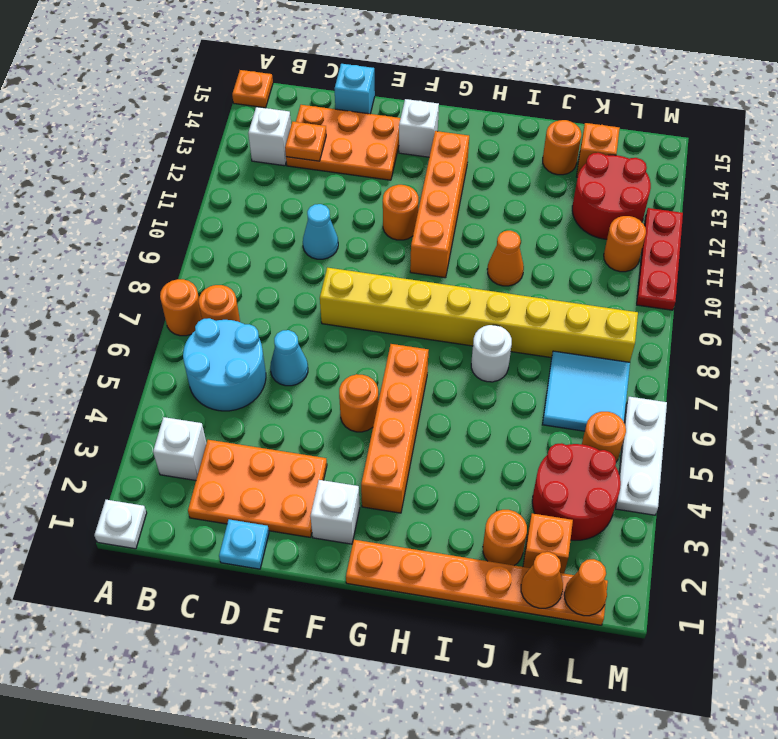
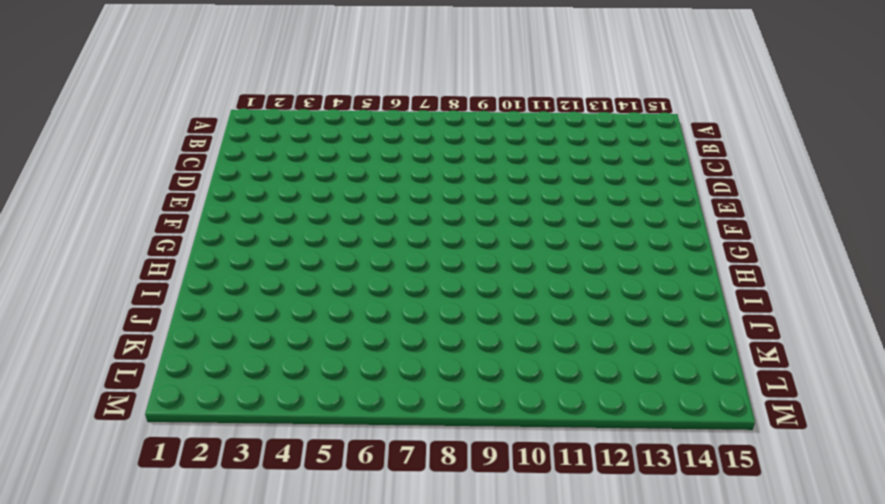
none -> white 1x1 plate [94,500,147,549]
none -> orange 1x1 round brick [160,279,202,336]
none -> orange 1x1 plate [232,70,273,108]
none -> white 1x1 brick [153,417,206,480]

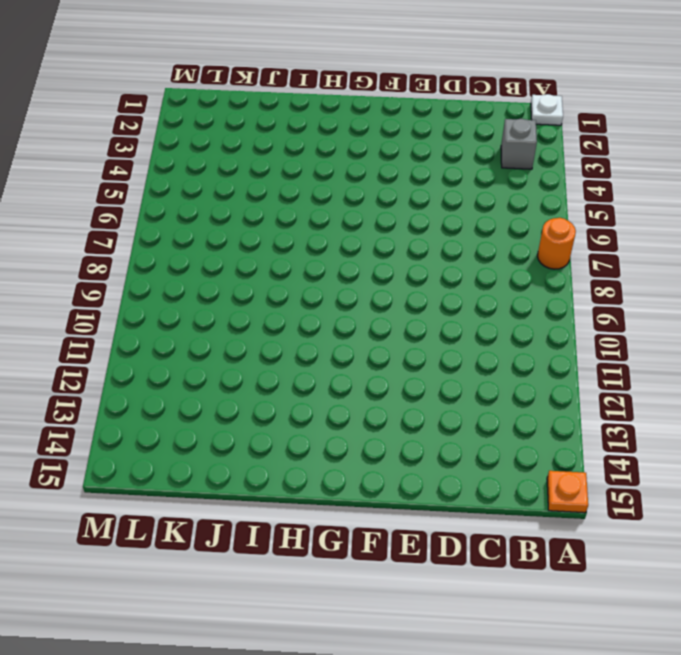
grey 1x1 brick [501,119,537,169] -> white 1x1 brick [153,417,206,480]
none -> cyan 2x2 round brick [183,318,266,411]
none -> orange 1x1 round brick [199,285,240,322]
none -> white 1x1 brick [248,107,291,166]
none -> orange 2x3 plate [188,440,327,537]

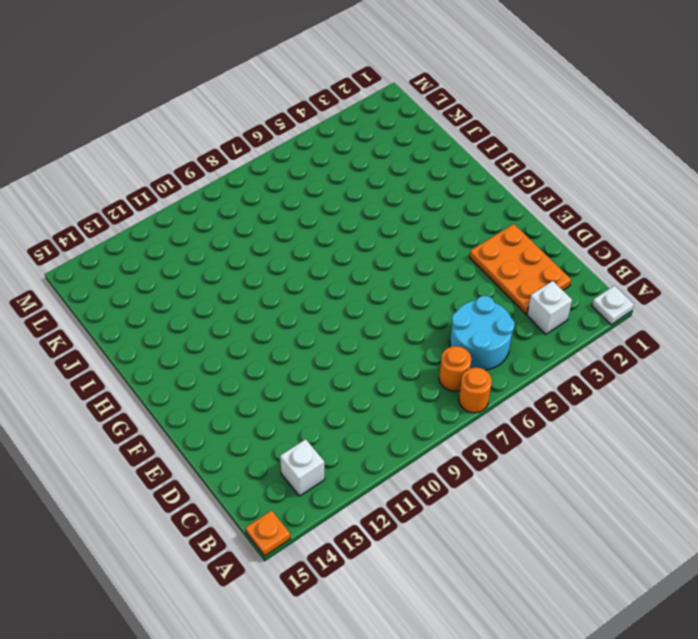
none -> orange 2x3 plate [286,105,401,180]
none -> cyan 1x1 plate [219,519,269,569]
none -> cyan 1x1 cone [270,330,308,386]
none -> cyan 1x1 cone [303,204,338,259]

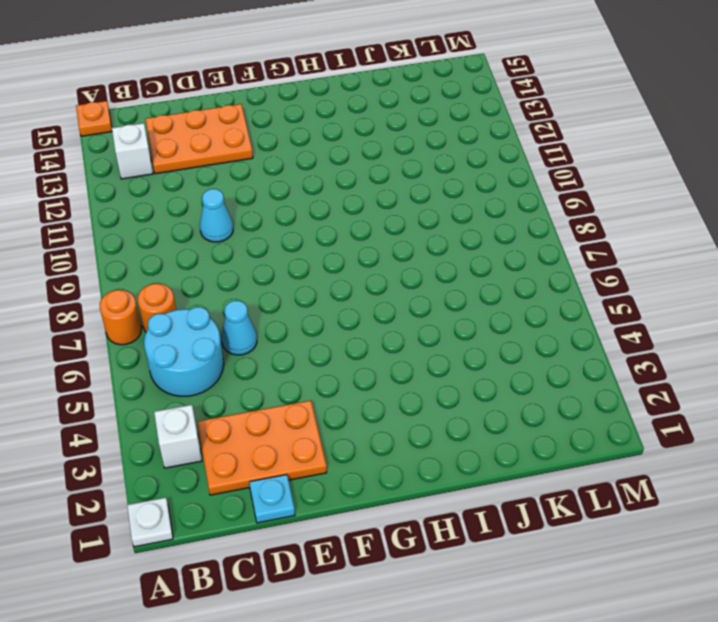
none -> cyan 1x1 brick [334,64,375,114]
none -> yellow 1x8 brick [320,268,638,362]
none -> white 1x1 brick [310,480,360,544]
none -> orange 1x1 round brick [339,374,378,432]

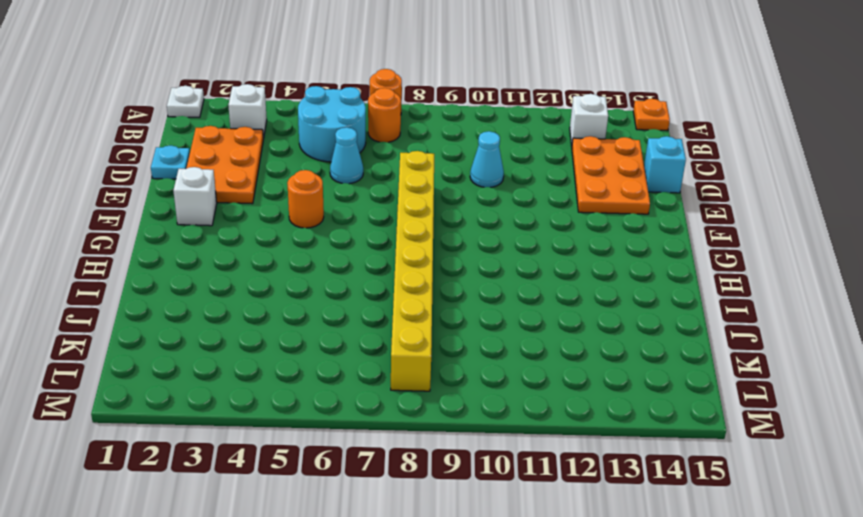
none -> orange 1x1 round brick [383,185,418,240]
none -> white 1x1 brick [399,99,439,157]
none -> orange 1x6 plate [346,540,608,625]
none -> orange 1x4 brick [361,344,428,513]

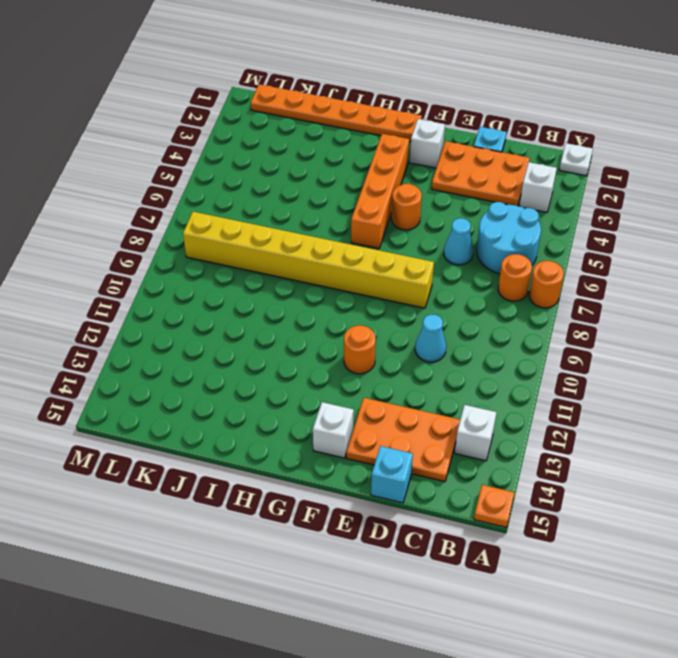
none -> orange 1x4 brick [410,131,469,278]
none -> white 1x1 round brick [471,325,512,382]
none -> orange 1x1 cone [487,231,524,286]
none -> orange 1x1 round brick [483,510,527,565]

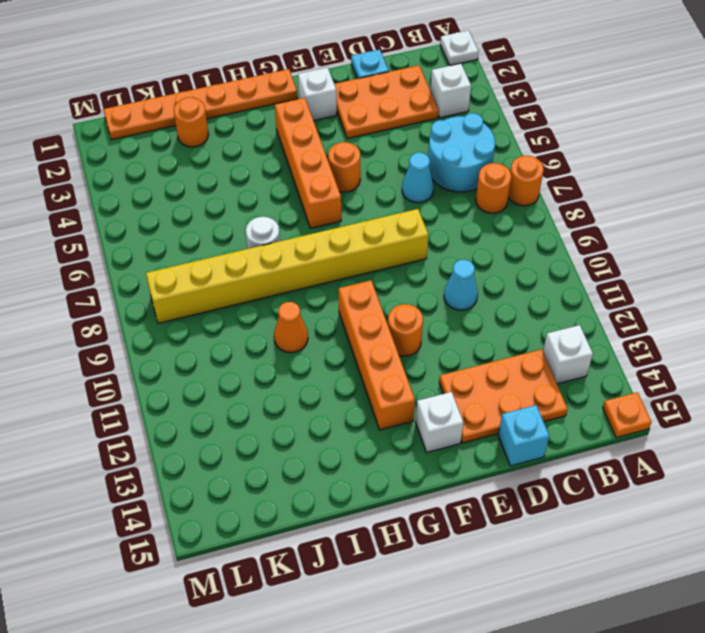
none -> orange 1x1 round brick [543,120,581,175]
none -> orange 1x1 brick [523,513,573,573]
none -> red 2x2 round brick [532,443,621,540]
none -> cyan 2x2 tile [543,351,630,431]

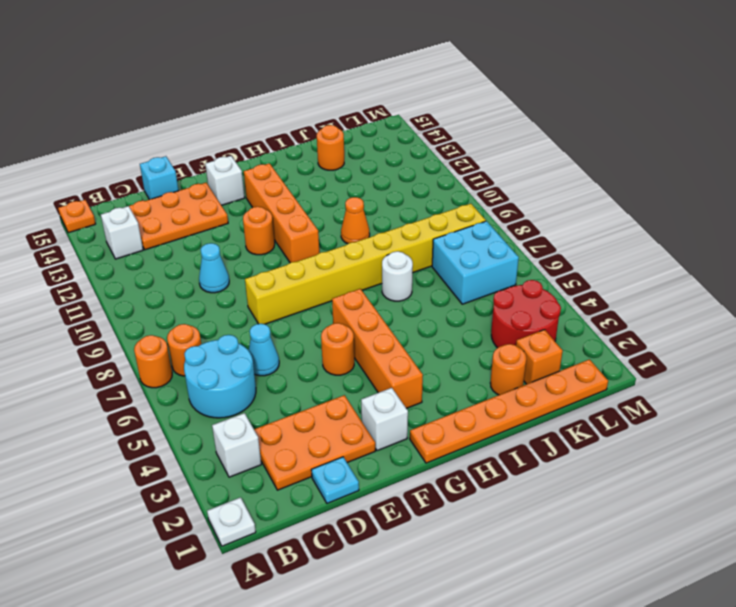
cyan 2x2 brick [432,221,519,304] -> cyan 2x2 tile [543,351,630,431]
none -> red 2x2 round brick [572,153,651,239]
none -> orange 1x1 brick [576,123,620,177]
none -> orange 1x1 round brick [582,412,626,462]
none -> orange 1x1 round brick [604,216,646,272]

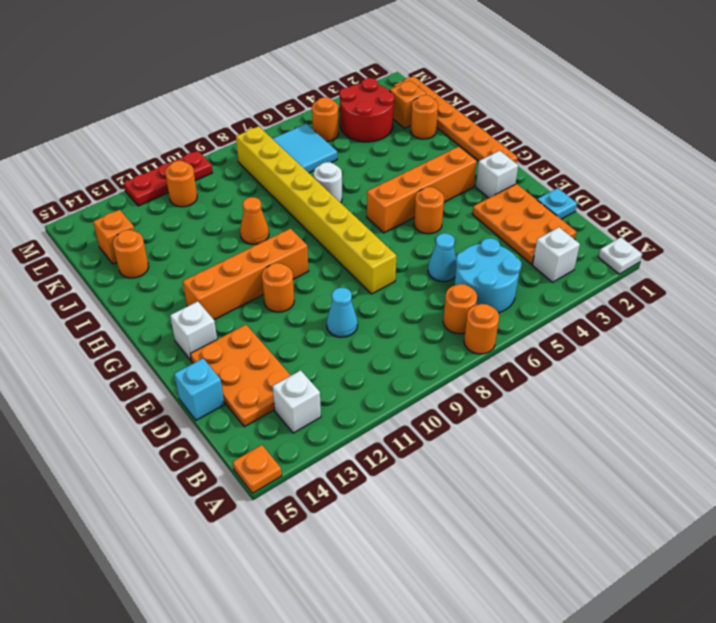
none -> red 2x2 round brick [572,153,651,239]
none -> white 1x3 plate [616,397,667,515]
none -> orange 1x1 plate [285,122,326,161]
none -> orange 1x1 cone [521,552,563,608]

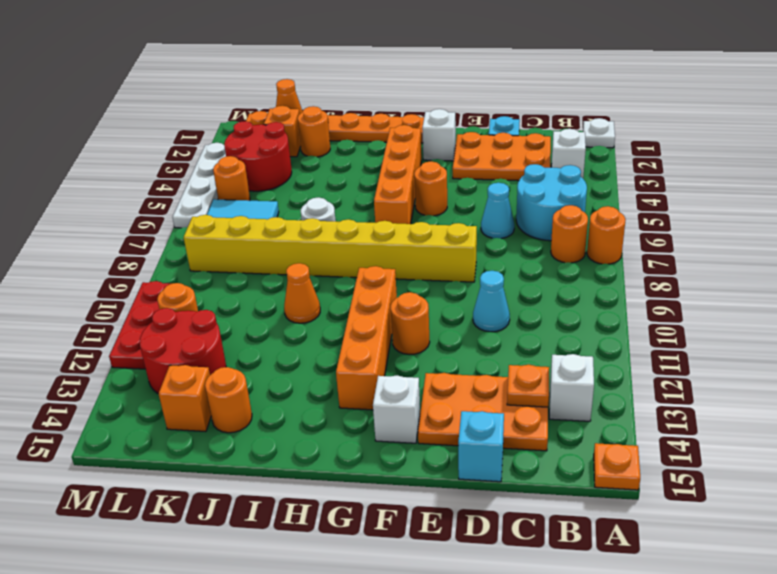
white 1x4 plate [172,143,226,228] -> white 1x3 plate [616,397,667,515]
none -> orange 1x1 cone [564,559,607,616]

